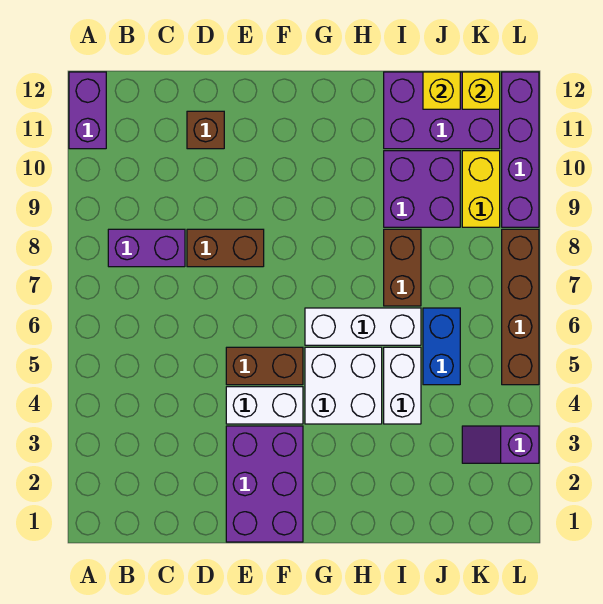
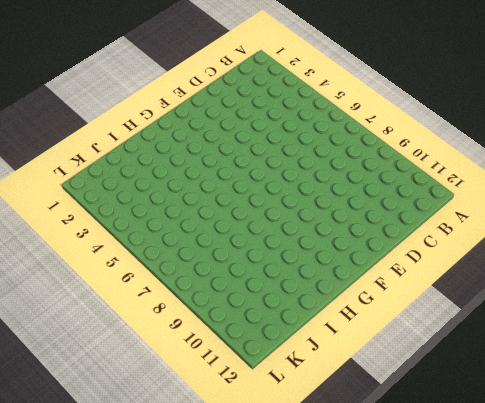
none -> purple 1x2 brick [69,72,106,149]
none -> purple 1x2 brick [108,229,185,267]
none -> brown 1x2 brick [187,229,264,267]

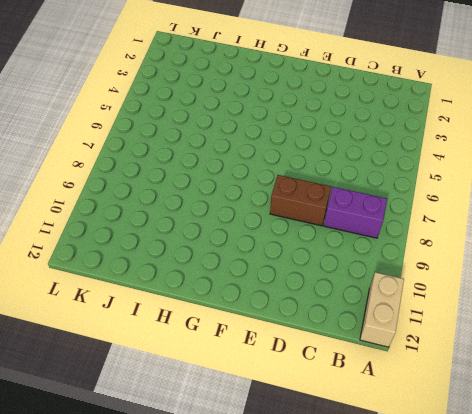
tan 1x2 brick [360,272,404,347] -> purple 1x2 brick [69,72,106,149]
none -> brown 1x1 brick [187,111,224,149]
none -> purple 2x3 brick [226,426,303,542]
none -> white 1x2 brick [226,387,303,424]

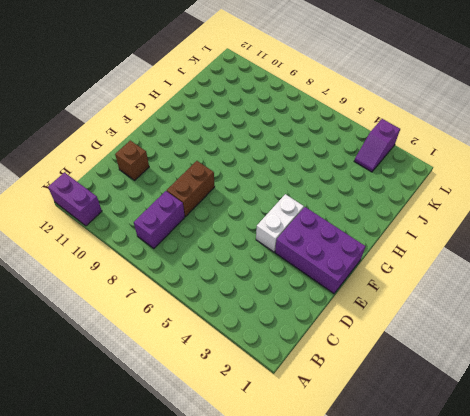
none -> brown 1x2 brick [226,347,303,385]
none -> white 2x2 brick [305,347,382,424]
none -> white 1x3 brick [305,308,421,345]

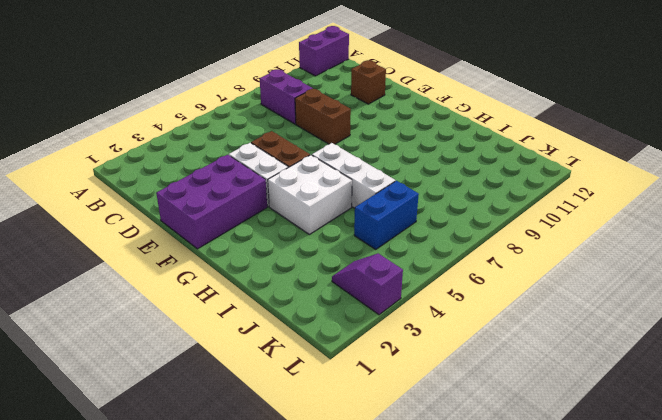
none -> white 1x2 brick [384,347,421,424]
none -> brown 1x2 brick [384,229,421,306]
none -> purple 2x2 brick [384,151,460,227]

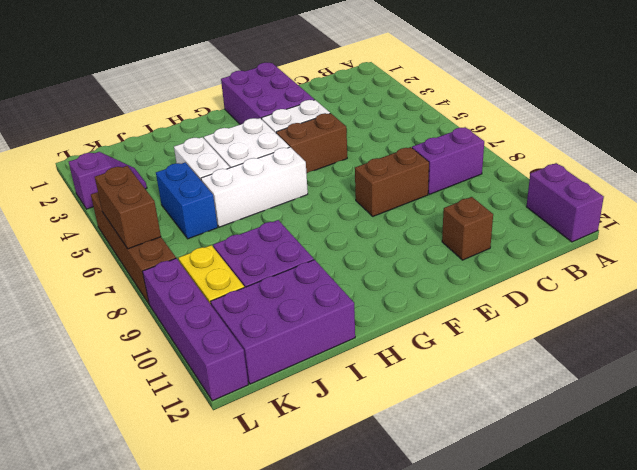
brown 1x2 brick [95,166,161,249] -> brown 1x2 brick moved to [384,229,421,306]
none -> yellow 1x1 brick [423,72,460,109]
none -> yellow 1x1 brick [462,72,500,109]

